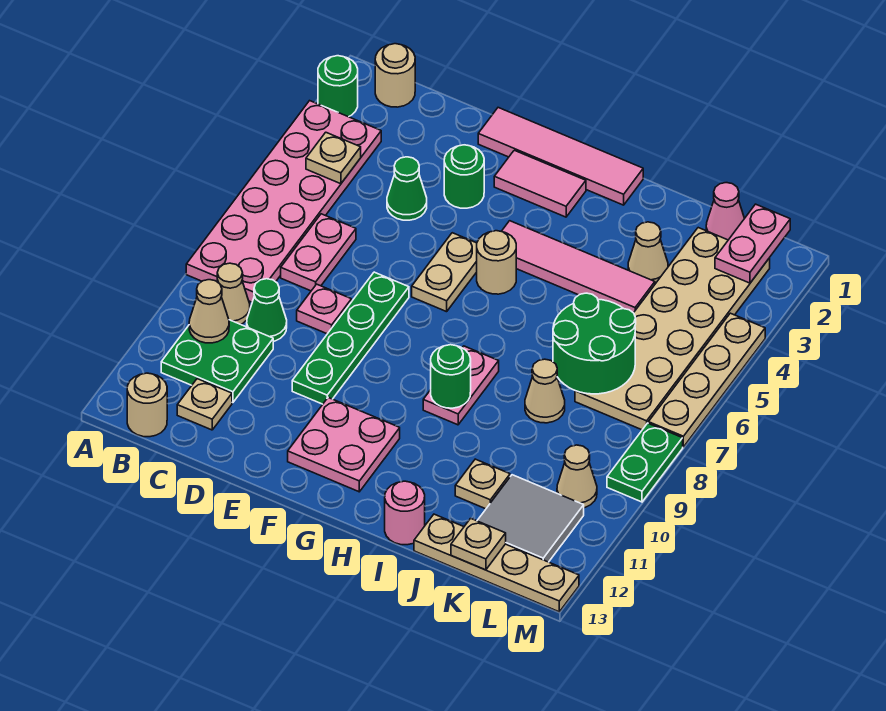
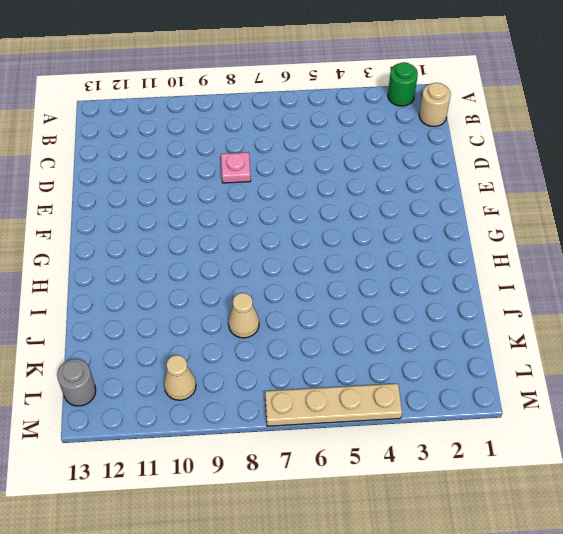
grey 1x1 round brick [57,359,96,406] -> tan 1x4 plate [414,514,579,612]
none -> pink 2x6 plate [186,101,381,302]
none -> tan 1x1 cone [217,263,250,324]
none -> green 2x2 plate [161,320,273,403]
none -> tan 1x1 round brick [127,373,167,437]

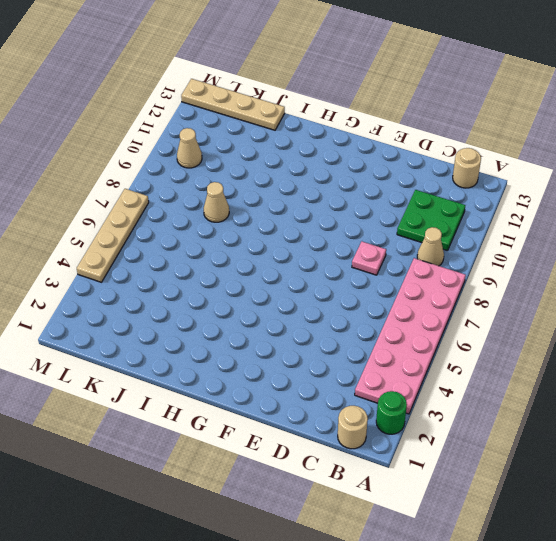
none -> pink 1x2 plate [281,214,356,291]
none -> green 1x1 cone [247,279,287,341]
none -> tan 1x1 plate [177,379,232,430]
none -> green 1x1 cone [387,157,427,220]

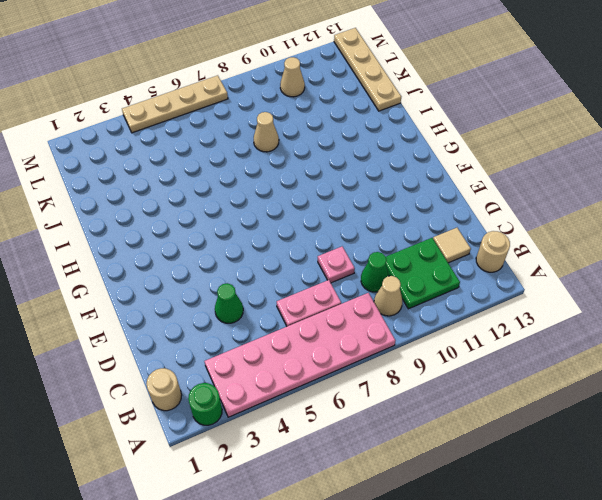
tan 1x1 tile [433,228,471,263] -> tan 1x1 plate [177,379,232,430]
none -> pink 1x4 tile [478,108,643,205]
none -> green 1x1 round brick [444,145,484,208]
none -> green 1x4 plate [292,272,409,404]
none -> pink 1x2 tile [494,150,586,217]

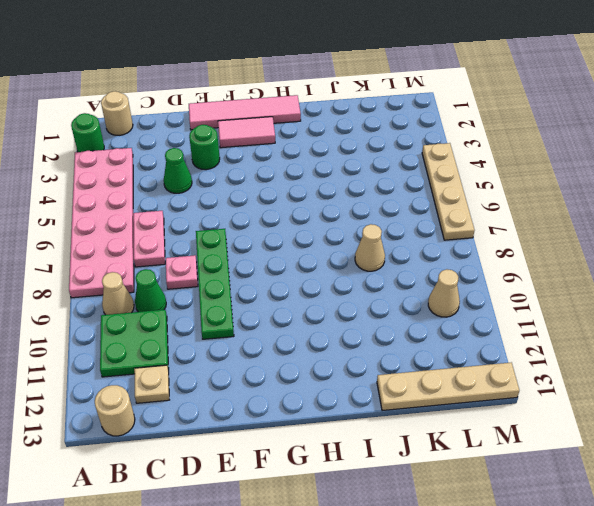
none -> tan 1x2 plate [412,233,477,312]
none -> pink 2x2 plate [288,398,400,492]
none -> pink 1x4 tile [501,221,655,313]
none -> tan 1x1 round brick [477,231,516,294]

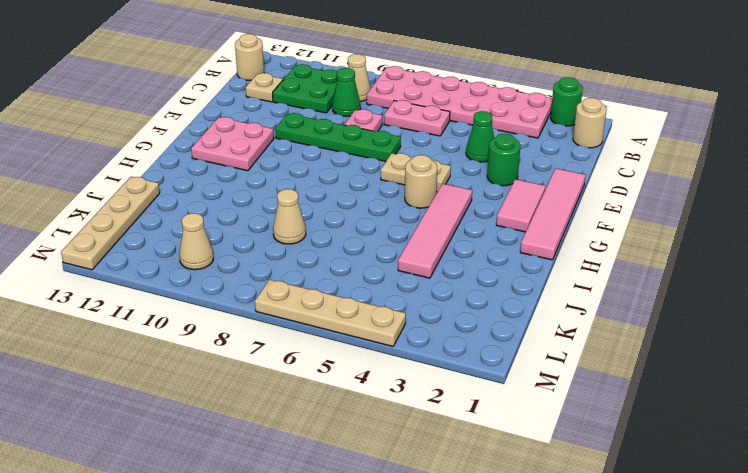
none -> pink 1x2 plate [423,346,499,425]
none -> pink 1x1 round brick [385,481,425,545]
none -> tan 1x1 cone [628,222,668,284]
none -> tan 1x1 plate [455,459,510,509]

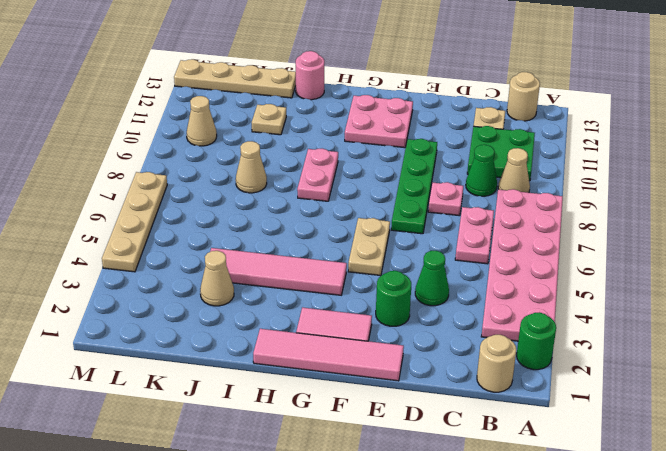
none -> tan 1x1 round brick [477,231,516,294]
none -> pink 1x1 cone [706,183,745,240]
none -> tan 2x6 plate [575,228,770,430]
none -> grey 2x2 tile [477,475,584,562]

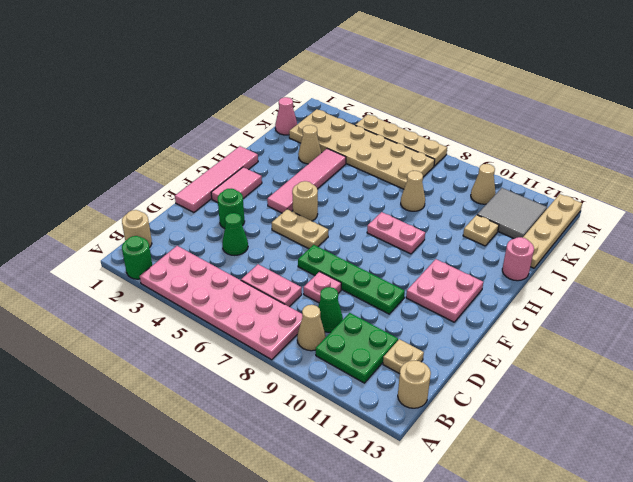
none -> green 1x2 plate [607,423,683,502]
none -> tan 1x1 plate [306,132,361,184]
none -> tan 1x1 cone [189,280,229,343]
none -> green 1x1 round brick [431,345,471,408]

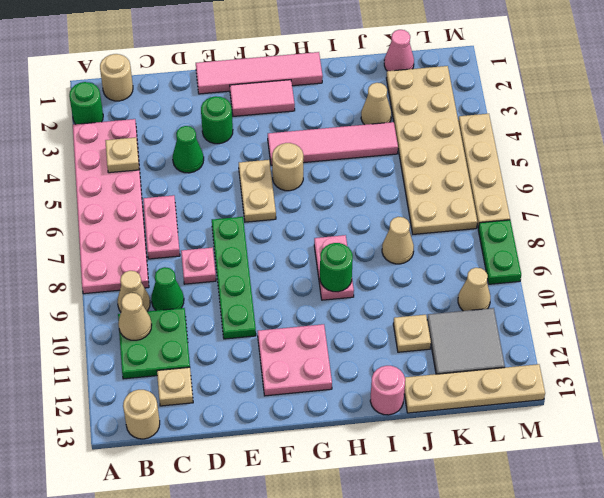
none -> green 2x2 round brick [553,293,636,394]
none -> tan 1x1 plate [451,518,506,570]
none -> pink 1x2 plate [715,204,790,283]

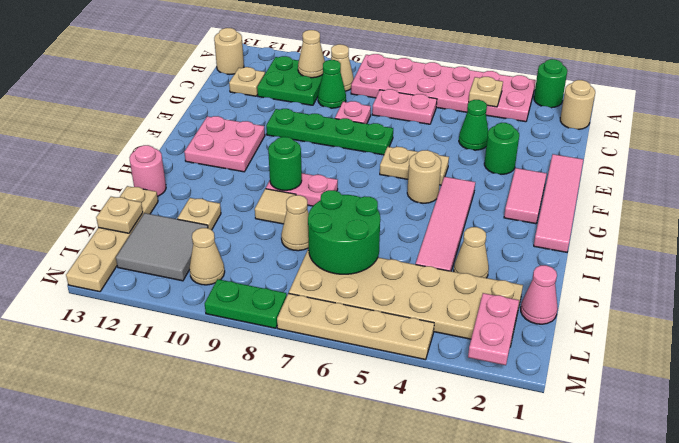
tan 1x1 tile [255,189,296,224] -> none
pink 1x2 plate [468,293,519,365] -> pink 1x2 plate turned to [715,204,790,283]

